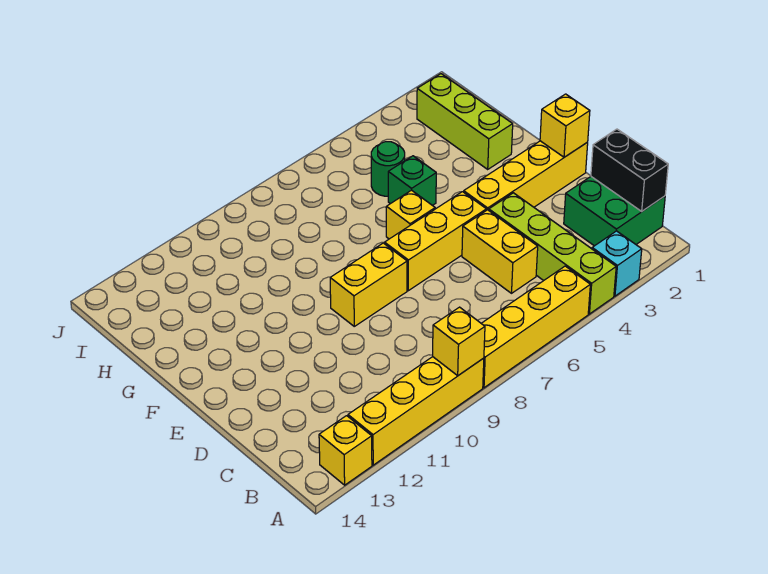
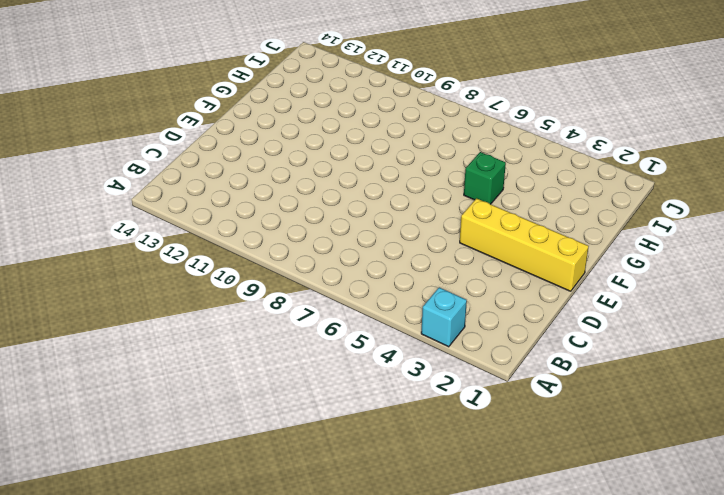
none -> lime 1x4 brick [489,193,616,314]
none -> yellow 1x4 brick [481,266,590,388]
none -> yellow 1x4 brick [348,357,484,465]

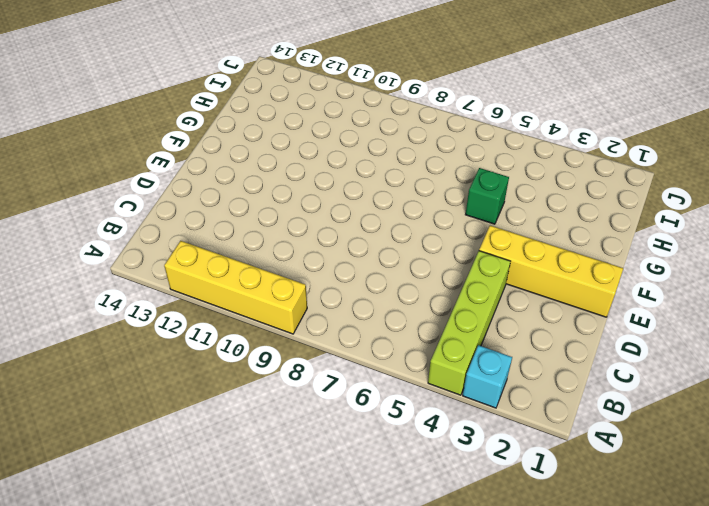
none -> yellow 1x4 brick [481,266,590,388]
none -> yellow 1x1 brick [319,416,372,485]
none -> green 2x2 brick [564,177,665,246]

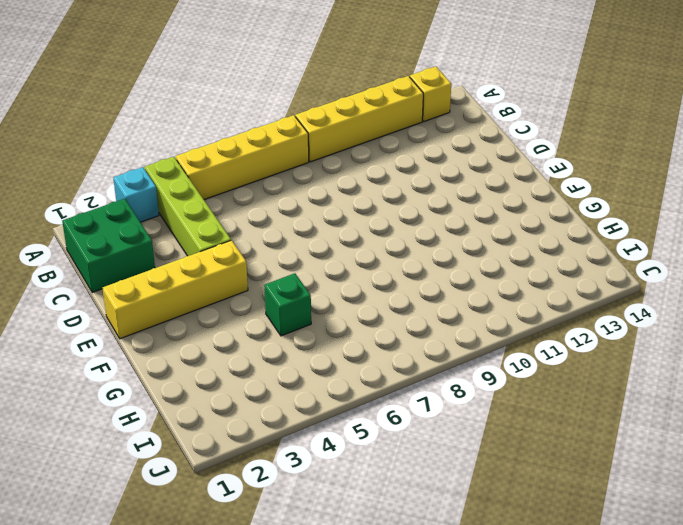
none -> yellow 1x2 brick [462,210,538,293]
none -> yellow 1x3 brick [385,192,486,291]
none -> yellow 1x2 brick [330,243,407,326]

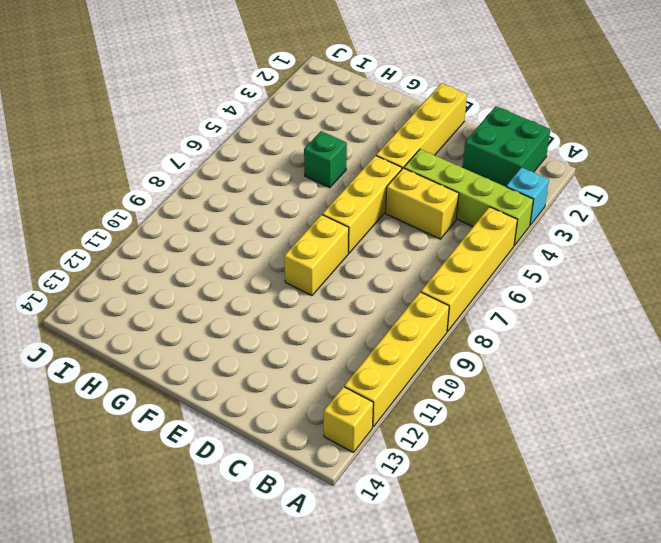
none -> yellow 1x1 brick [386,190,435,239]
none -> lime 1x3 brick [417,74,513,169]
none -> green 1x1 round brick [371,142,405,196]

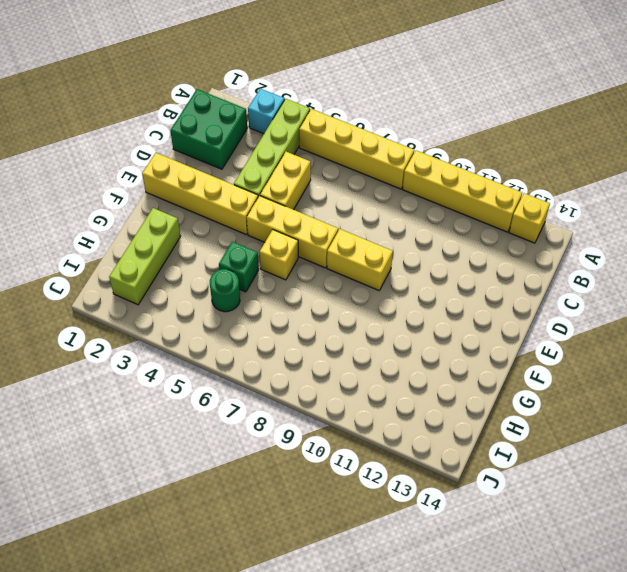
none -> yellow 1x1 brick [433,307,485,375]
none -> black 1x2 brick [591,129,668,212]
none -> yellow 1x1 brick [540,94,590,157]

